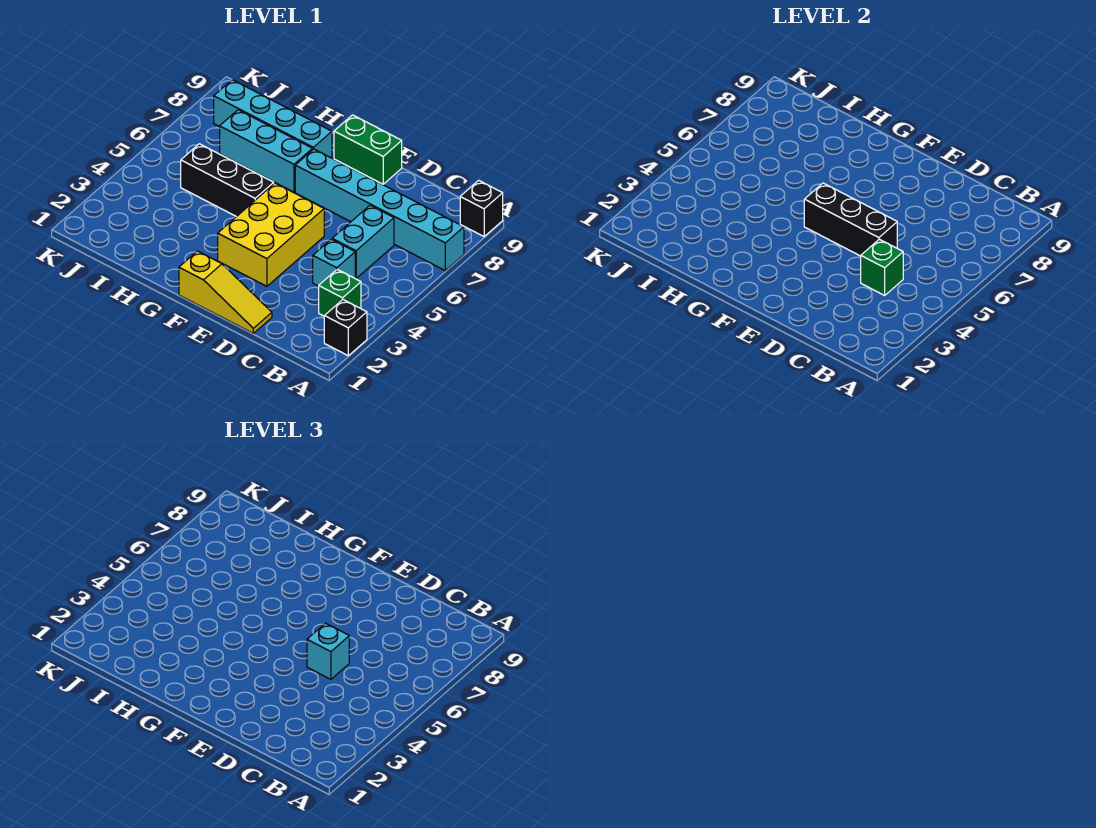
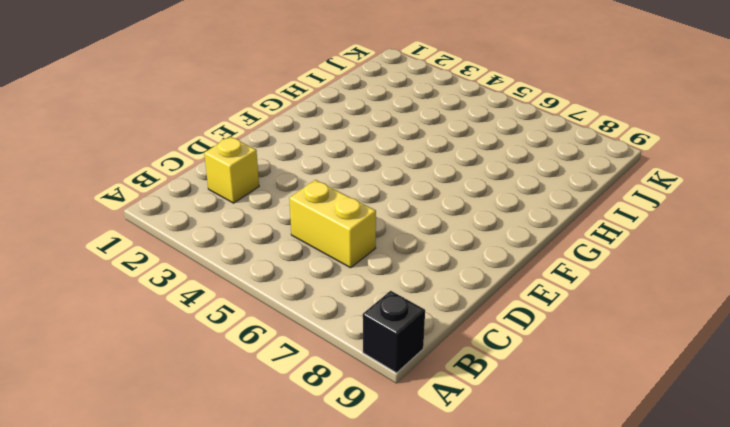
yellow 1x1 brick [204,137,259,203] -> none
yellow 1x2 brick [289,180,376,268] -> cyan 1x2 brick [332,205,394,279]
none -> black 1x1 brick [324,300,367,356]
none -> cyan 1x6 brick [295,149,464,270]
none -> green 1x1 brick [319,269,361,316]

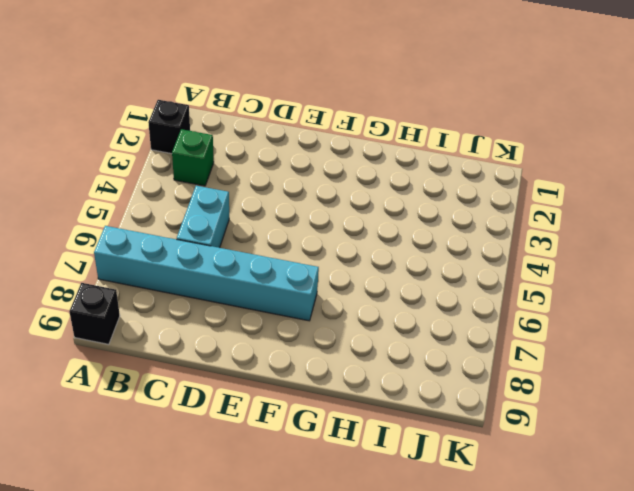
none -> cyan 1x1 brick [313,239,355,286]
none -> yellow 1x3 slope [179,251,272,333]
none -> yellow 2x3 brick [218,183,324,286]

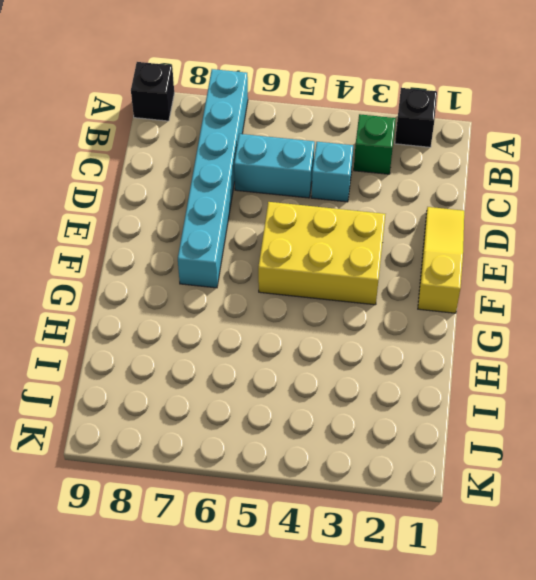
none -> green 1x2 brick [334,115,402,184]
none -> black 1x3 brick [181,144,274,217]
none -> cyan 1x3 brick [220,110,313,192]

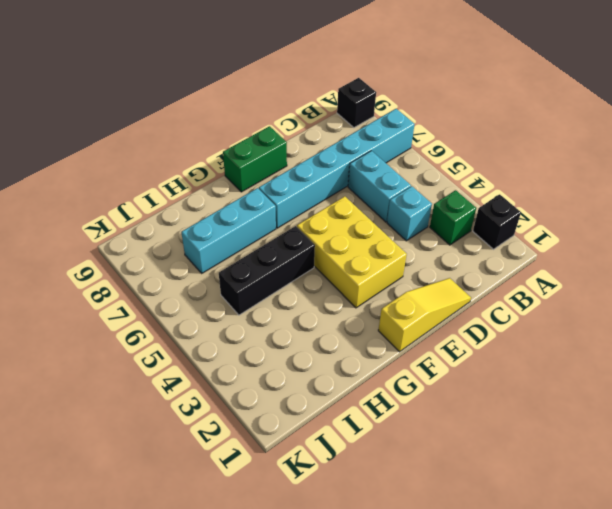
none -> cyan 1x4 brick [214,80,332,158]
none -> green 1x1 brick [861,239,903,295]
none -> black 1x3 brick [804,183,897,256]

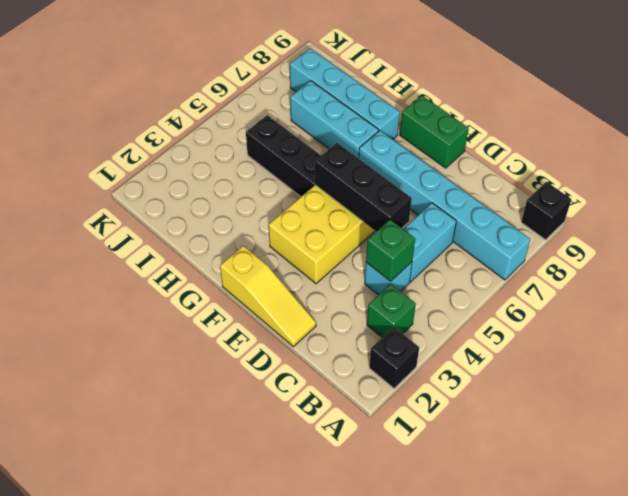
none -> cyan 1x1 brick [307,623,349,679]

